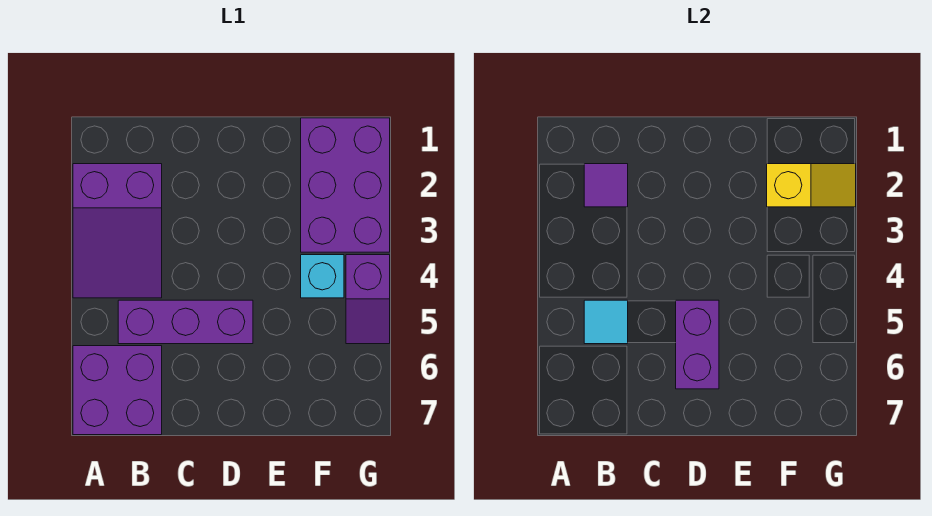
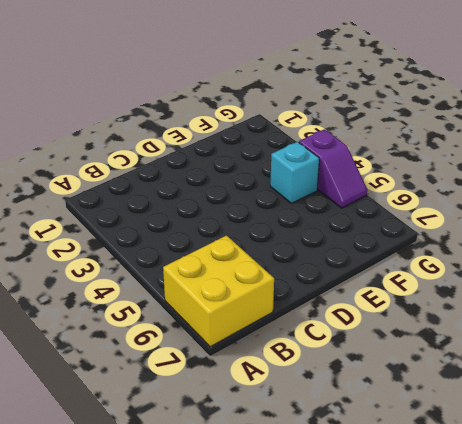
yellow 2x2 brick [163,236,274,347] -> purple 2x2 brick [73,346,162,435]
none -> purple 2x3 slope [73,164,162,298]
none -> purple 1x3 brick [118,300,253,344]

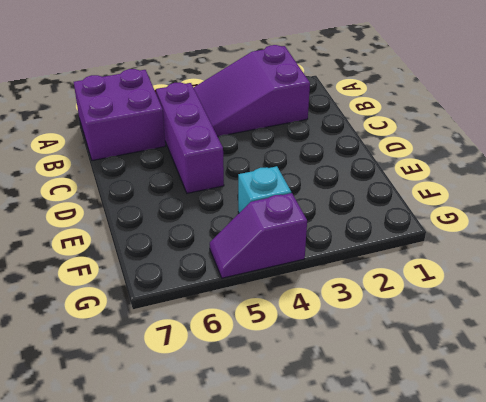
none -> purple 2x3 brick [301,118,390,252]
none -> purple 1x1 tile [584,164,628,207]

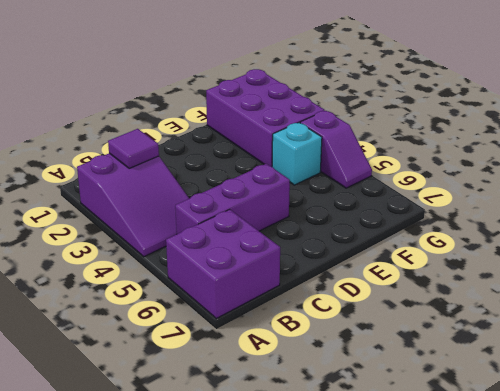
none -> cyan 1x1 tile [584,300,628,344]
none -> purple 1x2 brick [676,300,719,389]

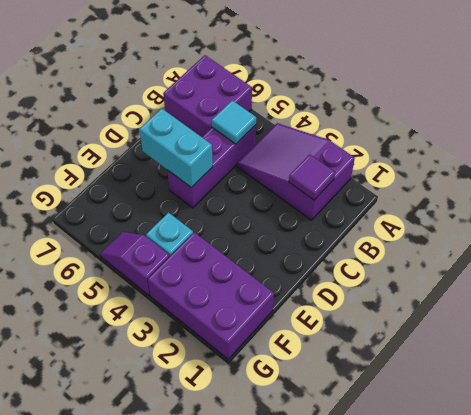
cyan 1x2 brick [140,109,213,188] -> purple 1x2 brick [676,300,719,389]
none -> yellow 1x2 slope [767,164,856,207]

